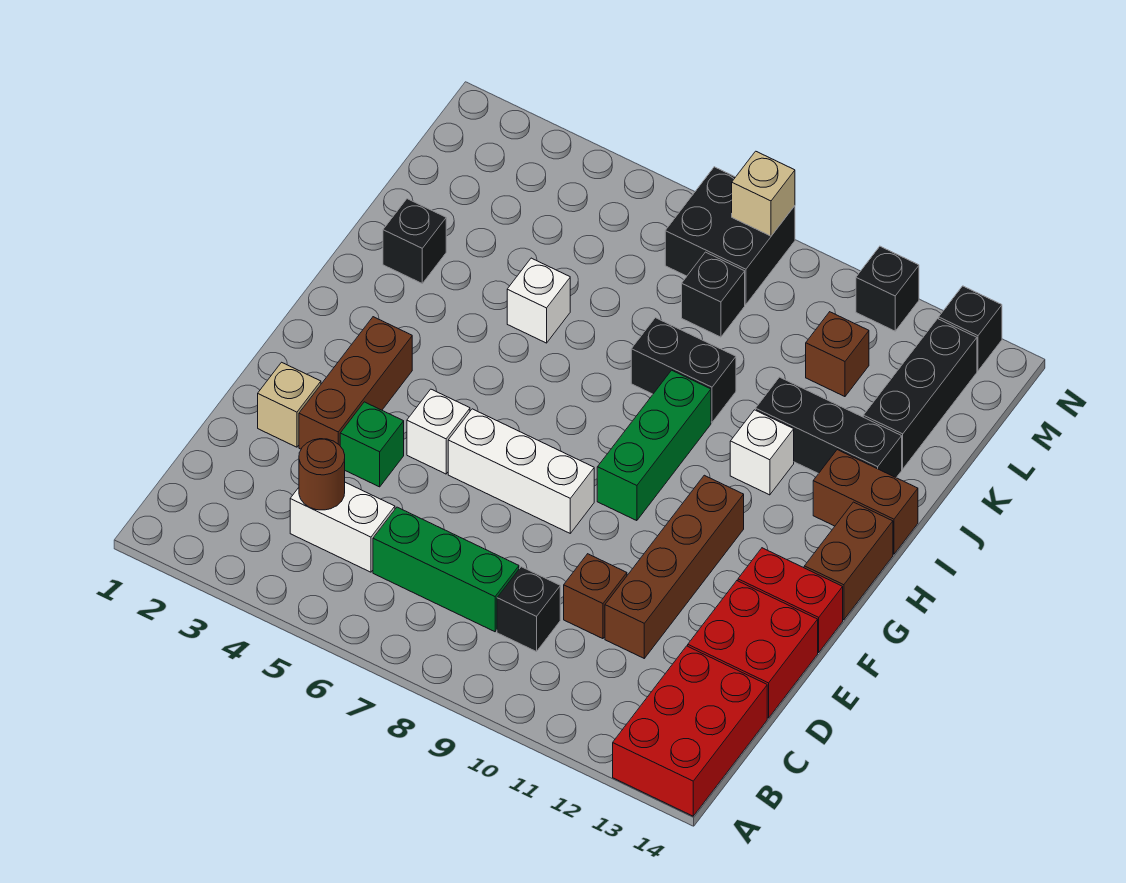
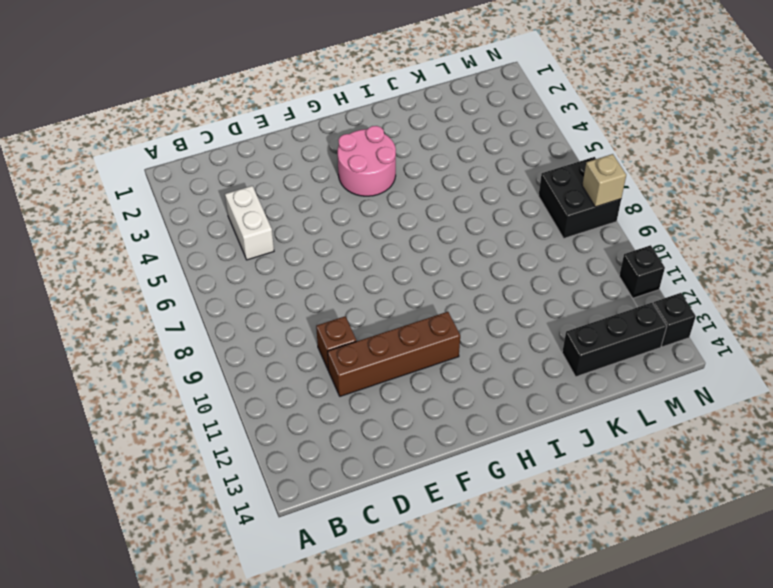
pink 2x2 round brick [338,126,396,196] -> brown 1x3 brick [299,317,412,449]
none -> red 2x3 brick [613,646,767,816]
none -> green 1x3 brick [373,507,519,632]
none -> black 1x1 brick [497,567,560,652]

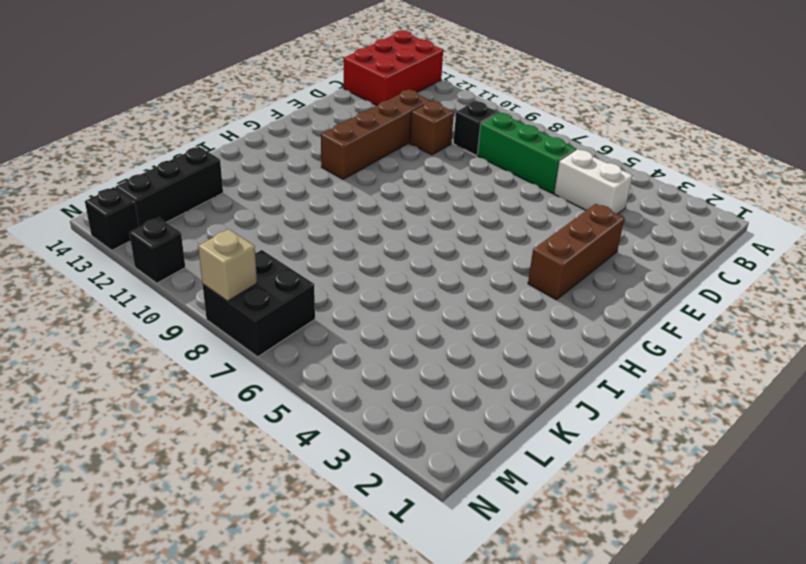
none -> red 2x2 brick [688,581,818,718]
none -> tan 1x1 brick [258,362,321,447]
none -> green 1x1 brick [340,402,404,487]

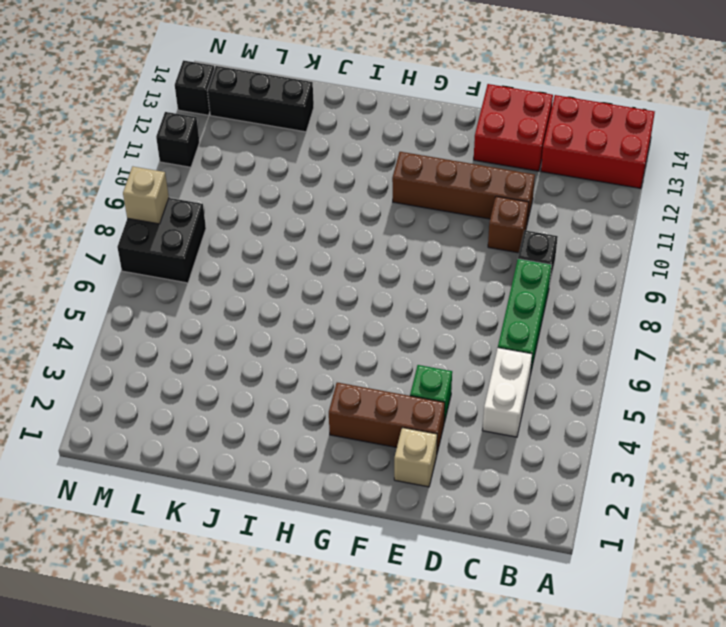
none -> white 1x1 brick [407,389,470,474]
none -> white 1x3 brick [448,409,594,533]
none -> red 1x2 brick [738,548,843,652]

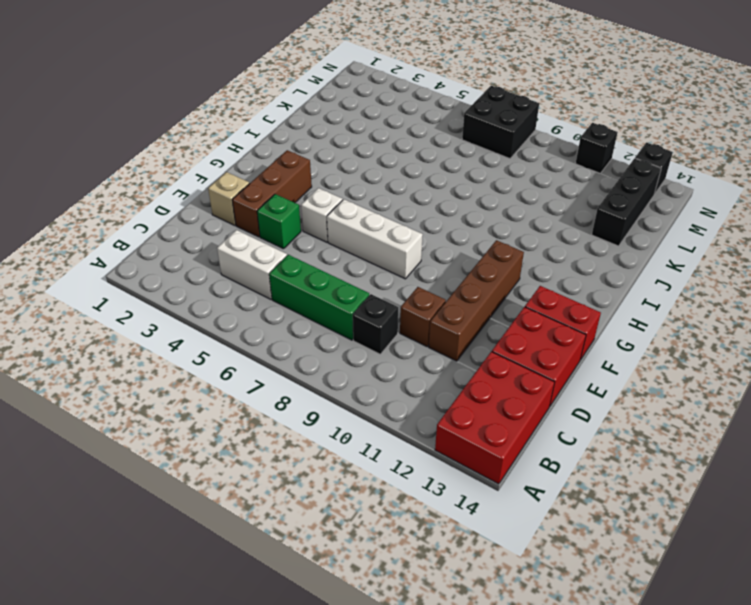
none -> green 1x3 brick [597,370,711,521]
none -> brown 1x2 brick [804,502,893,620]
none -> white 1x1 brick [730,410,794,495]

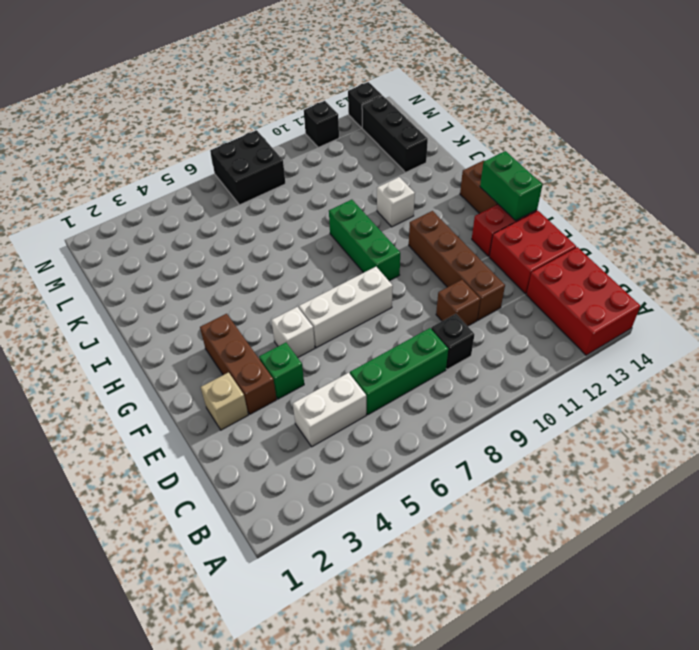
green 1x2 brick [480,151,542,220] -> none
none -> brown 1x2 brick [813,450,918,554]
none -> black 1x1 brick [383,199,446,283]
none -> white 1x1 brick [507,258,570,343]

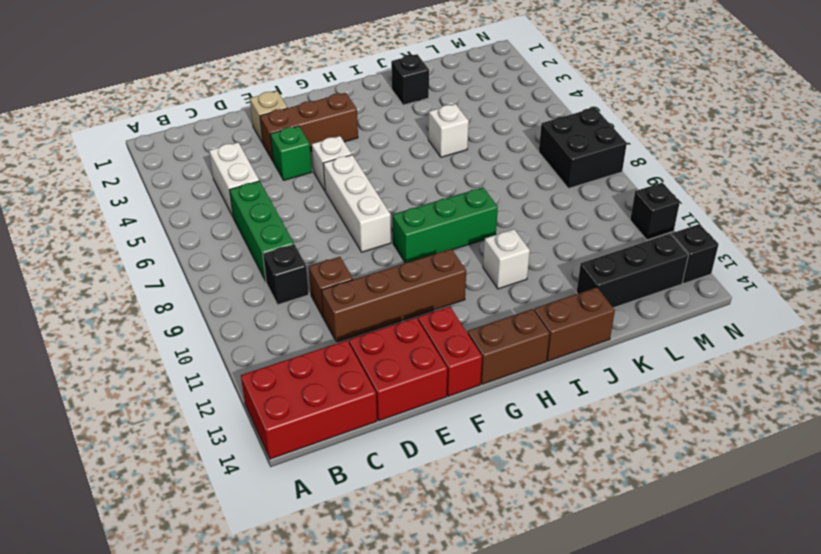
brown 1x2 brick [534,287,615,361] -> brown 1x2 brick turned to [813,450,918,554]
none -> black 1x2 brick [631,318,736,422]
none -> black 1x3 brick [756,377,902,477]
none -> black 1x1 brick [682,252,745,337]

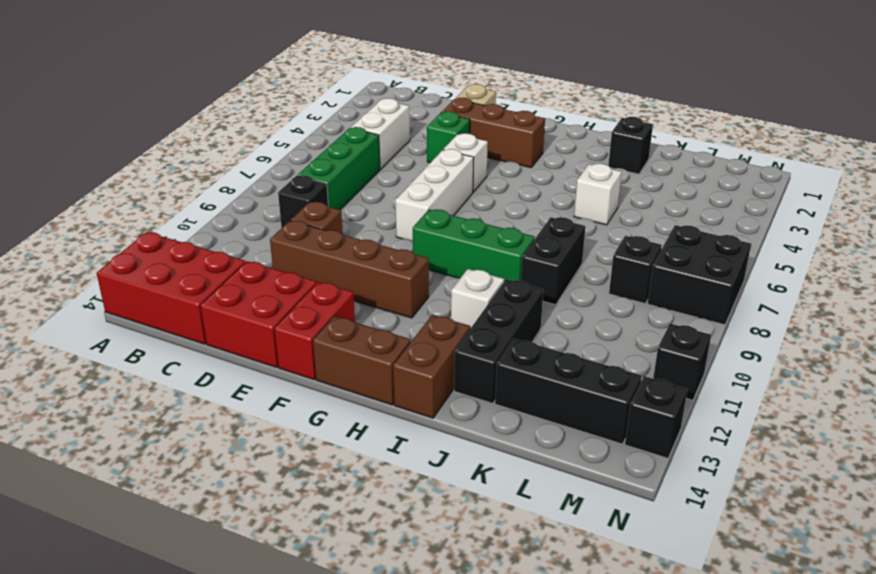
none -> brown 1x1 brick [806,312,869,397]
none -> brown 1x1 round brick [299,439,345,510]
none -> tan 1x1 brick [732,151,795,236]

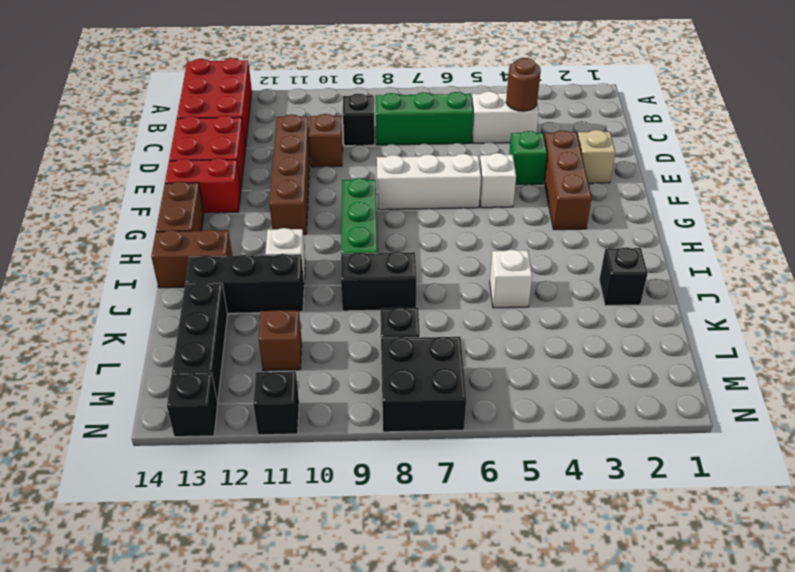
none -> tan 1x1 brick [732,151,795,236]

